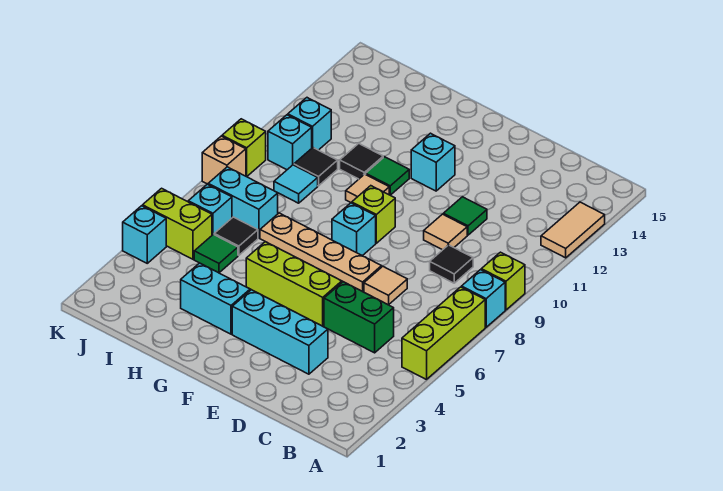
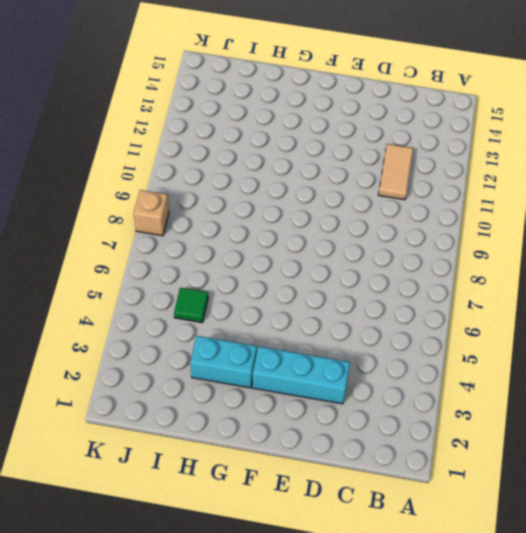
tan 1x2 tile [378,144,413,200] -> tan 1x2 tile moved to [541,202,605,258]
none -> lime 1x3 brick [402,287,485,380]
none -> cyan 1x1 brick [462,270,505,327]
none -> lime 1x1 brick [481,252,525,310]
none -> green 1x2 brick [324,282,394,353]

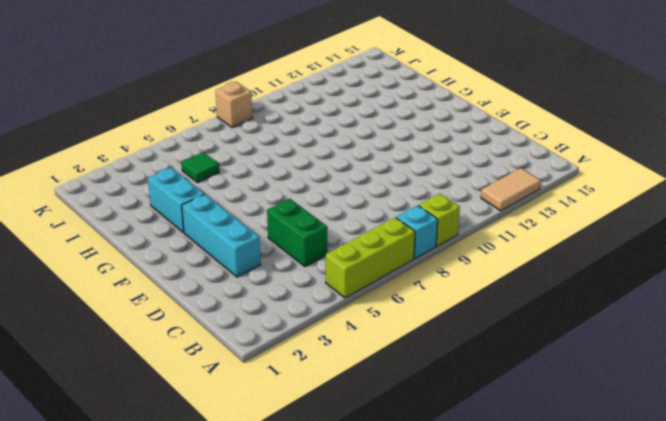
none -> black 1x1 tile [430,245,473,283]
none -> tan 1x1 tile [364,267,407,305]
none -> tan 1x1 tile [424,214,467,250]
none -> green 1x1 tile [443,197,487,235]

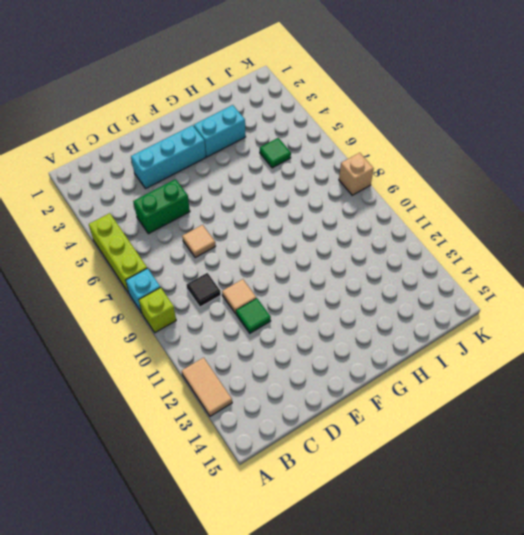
none -> lime 1x3 brick [246,242,342,326]
none -> tan 1x4 plate [260,213,382,292]
none -> cyan 1x1 brick [332,203,376,256]
none -> lime 1x1 brick [352,186,395,243]

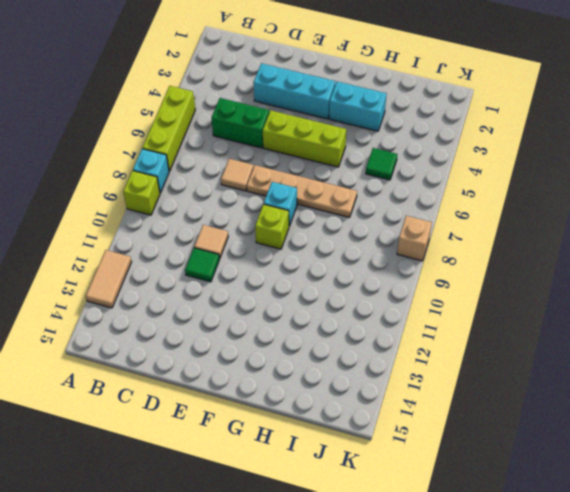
none -> black 1x1 tile [430,245,473,283]
none -> cyan 1x1 brick [411,133,455,191]
none -> tan 1x1 tile [346,174,389,203]
none -> green 1x1 tile [366,157,409,195]

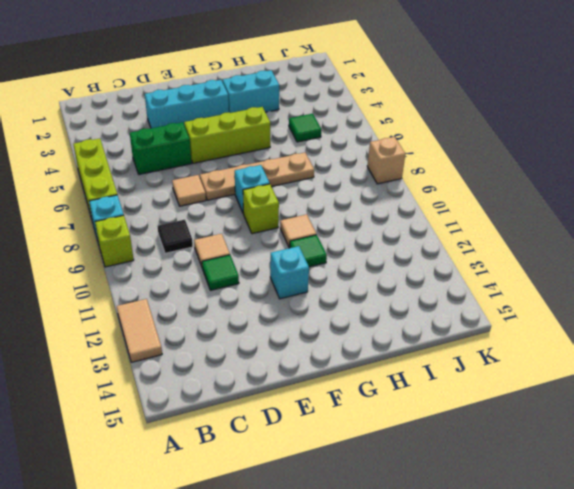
none -> black 1x1 tile [340,144,383,179]
none -> black 1x1 tile [214,217,258,255]
none -> cyan 1x2 brick [208,167,278,238]
none -> cyan 1x1 tile [274,165,318,203]

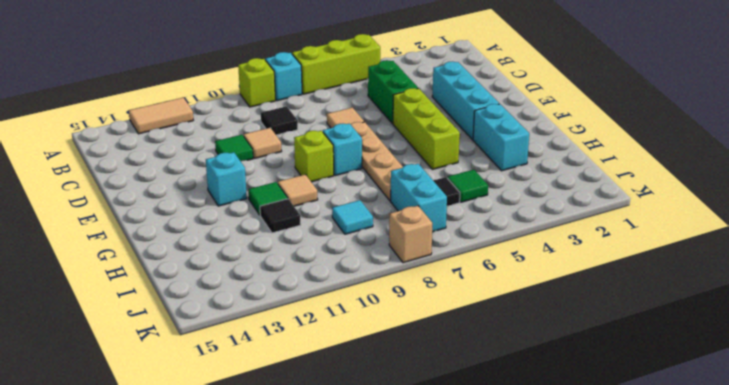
none -> black 1x1 tile [294,148,338,186]
none -> lime 1x2 brick [143,188,212,259]
none -> cyan 1x1 brick [188,184,232,235]
none -> cyan 1x1 brick [268,115,312,170]

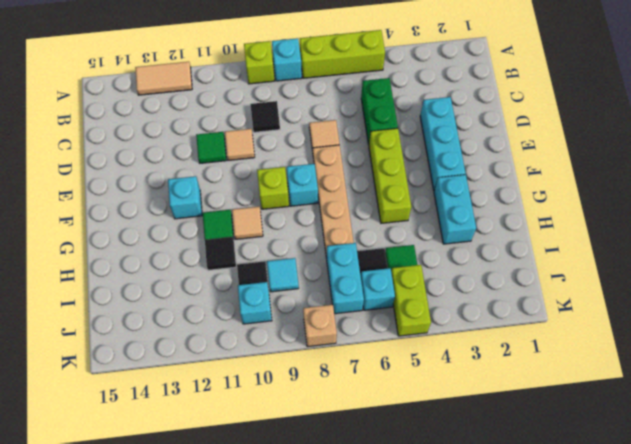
none -> cyan 1x1 brick [288,98,331,150]
none -> cyan 1x1 brick [123,206,166,263]
none -> lime 1x1 brick [222,119,266,177]

